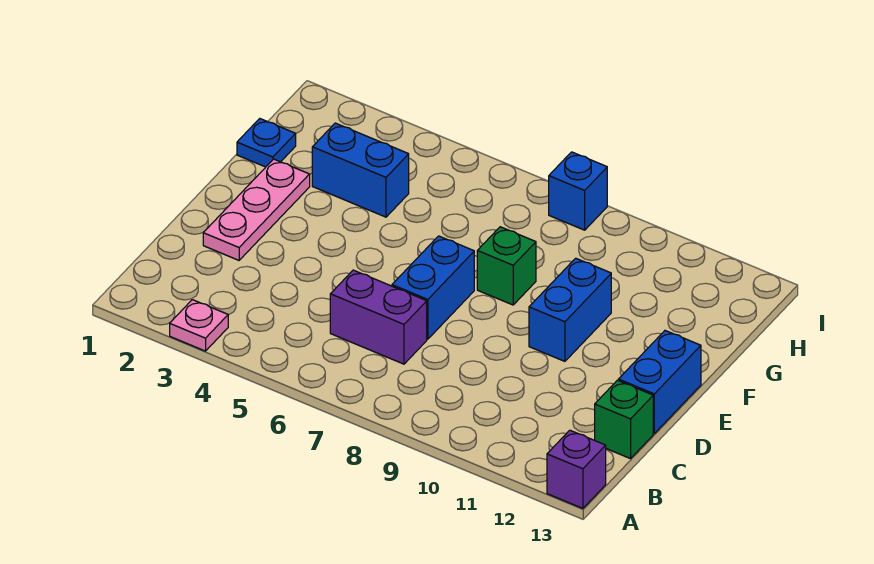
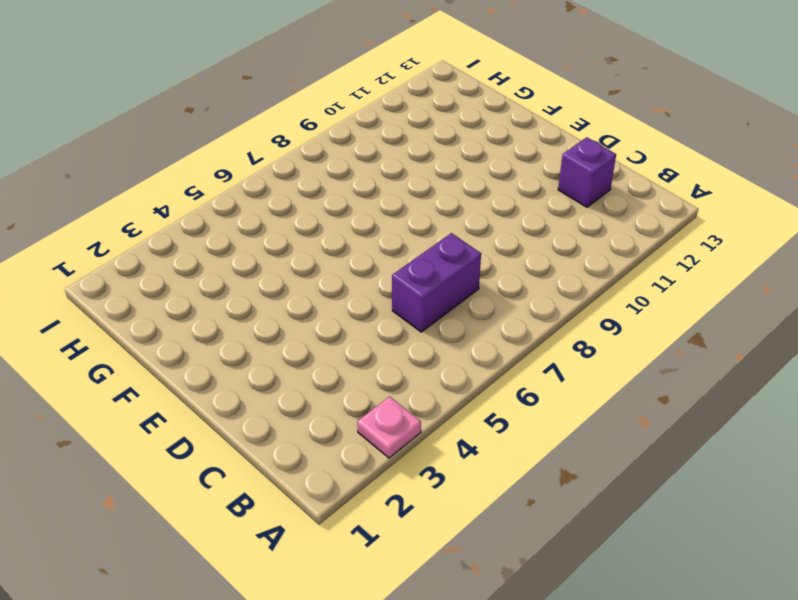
purple 1x1 brick [558,137,616,207] -> purple 1x1 brick moved to [547,430,606,508]
none -> green 1x1 brick [595,380,653,459]
none -> pink 1x3 plate [203,159,310,260]
none -> blue 1x2 brick [392,236,474,339]

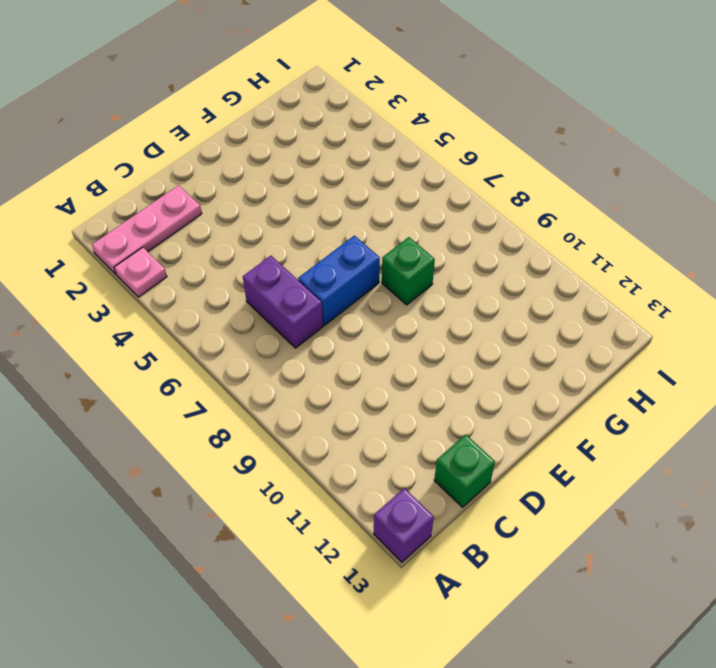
pink 1x3 plate [92,185,202,274] -> pink 1x3 plate moved to [203,159,310,260]
none -> blue 1x2 brick [618,331,701,433]
none -> blue 1x2 brick [529,258,611,361]
none -> blue 1x1 plate [237,119,296,167]

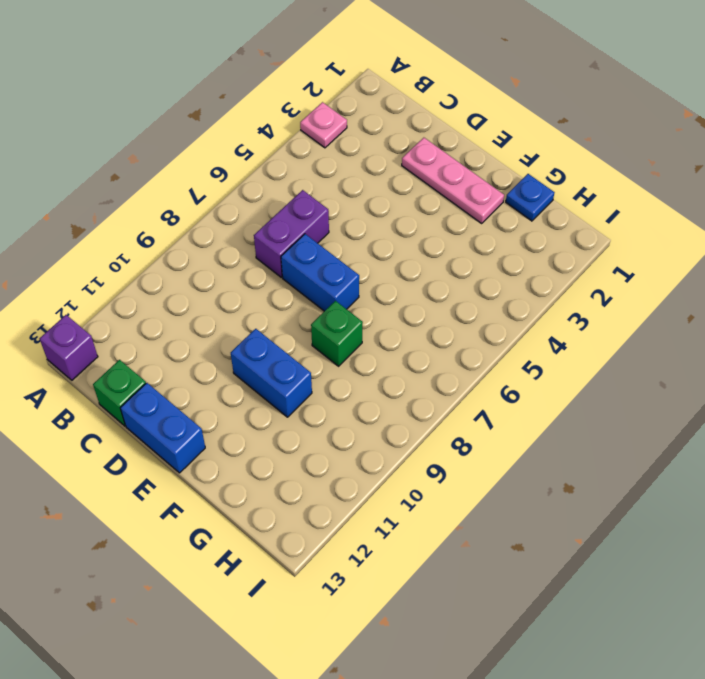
none -> blue 1x2 brick [312,123,409,217]
none -> blue 1x1 brick [549,152,607,230]

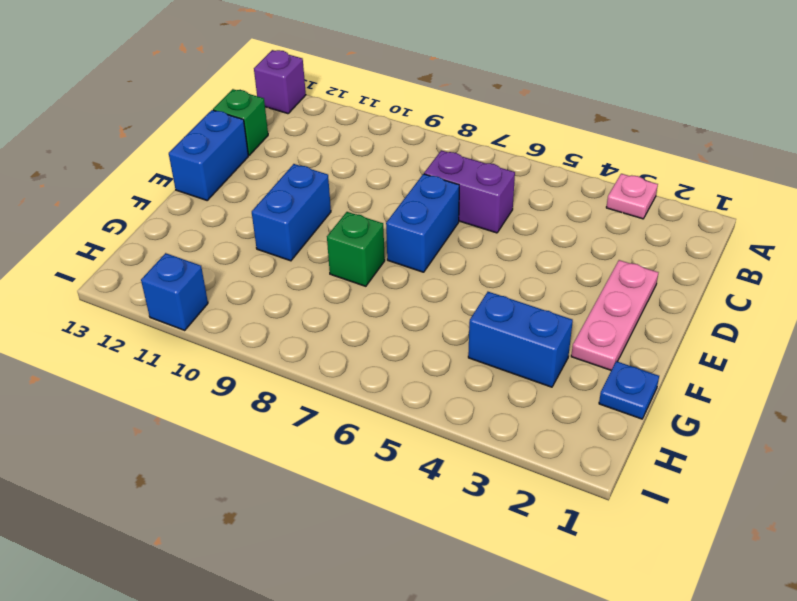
blue 1x1 brick [141,253,208,330] -> blue 1x1 brick moved to [549,152,607,230]

